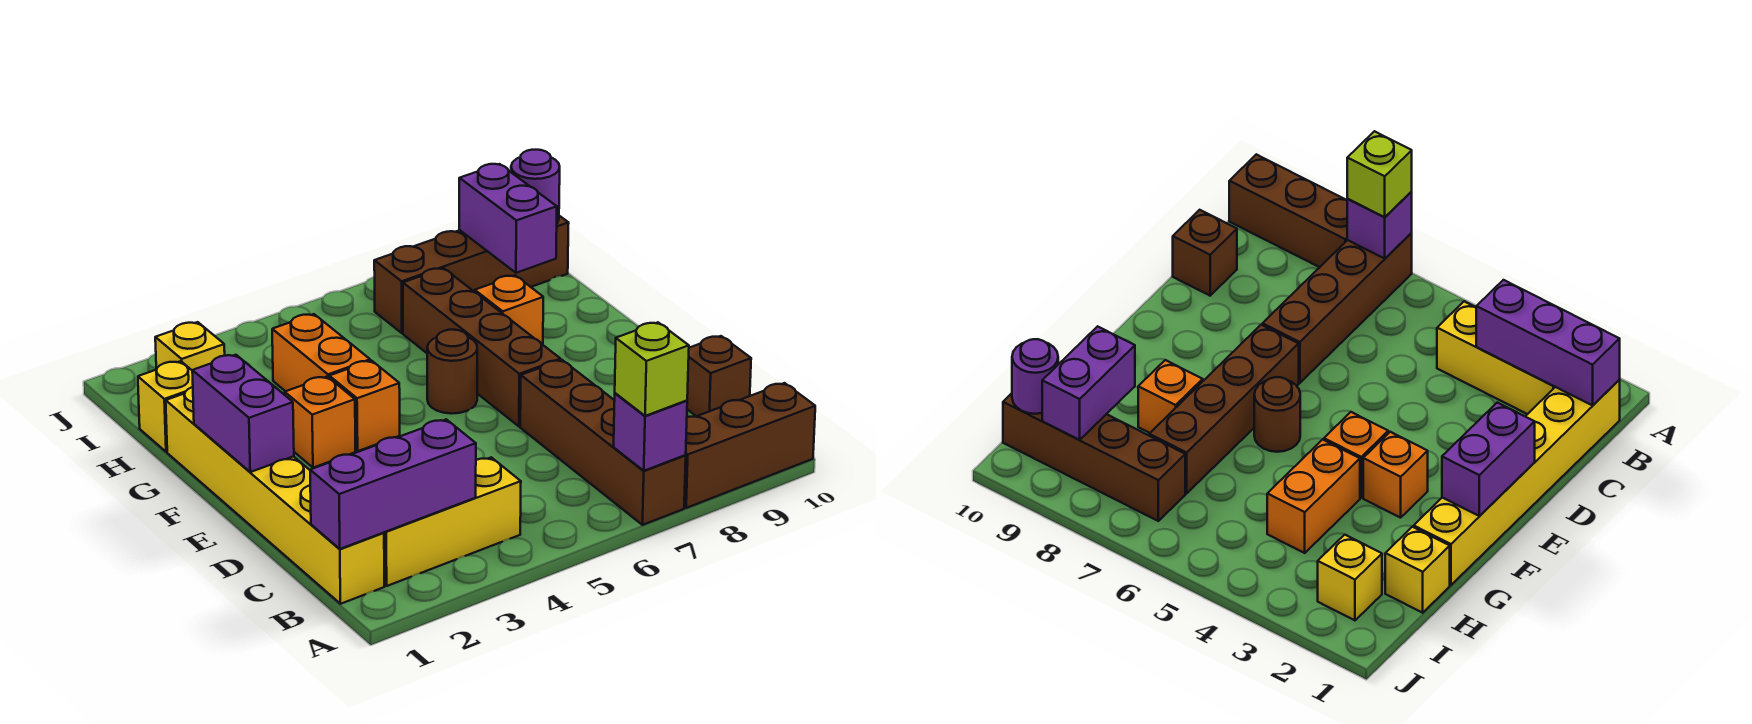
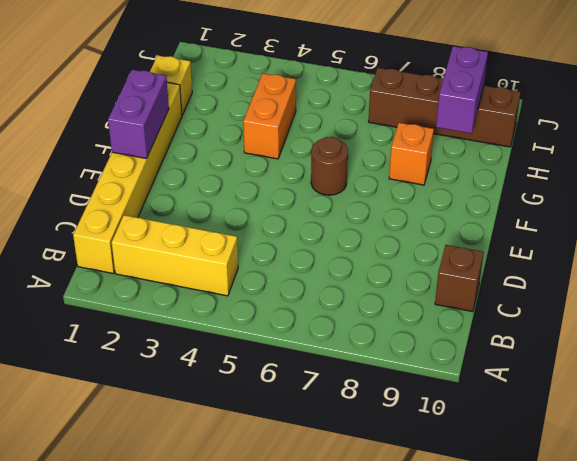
none -> brown 1x4 brick [520,360,686,525]
none -> brown 1x3 brick [684,383,815,508]
none -> brown 1x4 brick [403,268,561,426]

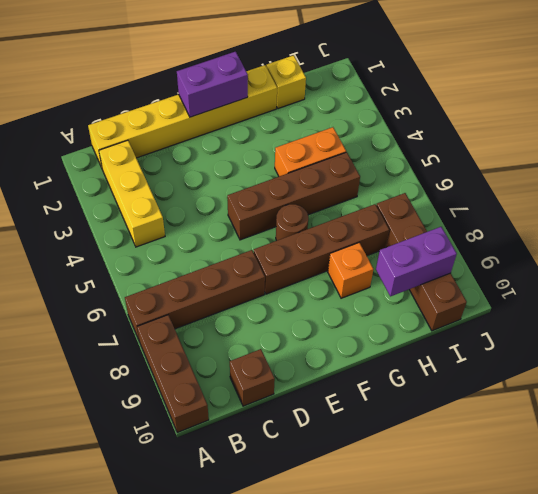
brown 1x4 brick [227,152,360,240] -> none
none -> orange 1x1 brick [285,377,355,468]
none -> orange 1x1 brick [329,361,400,451]
none -> yellow 1x1 brick [155,322,225,370]

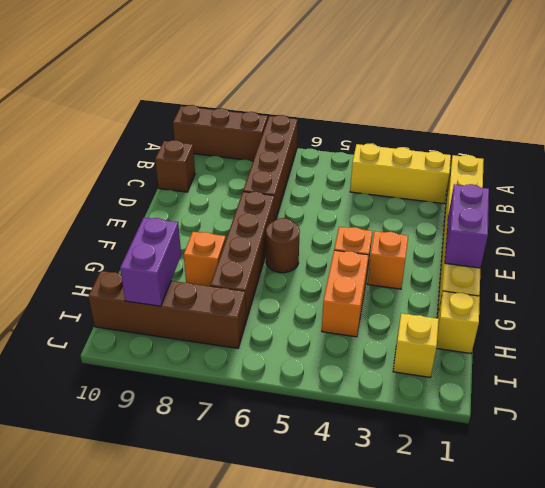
none -> purple 1x1 brick [614,393,687,471]
none -> purple 1x3 brick [310,419,476,549]
none -> purple 1x1 round brick [511,150,560,223]

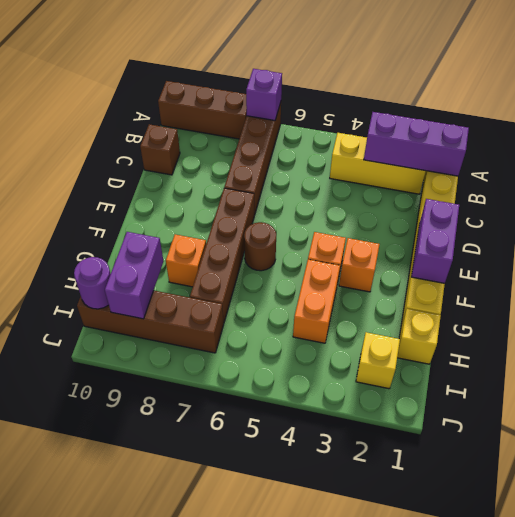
none -> lime 1x1 brick [615,322,689,416]

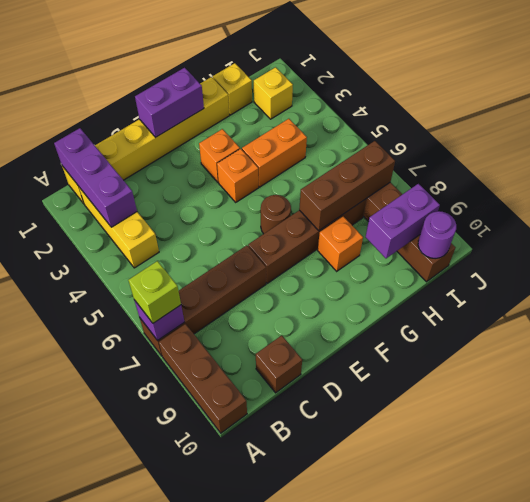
brown 1x3 brick [299,141,395,230] -> none

